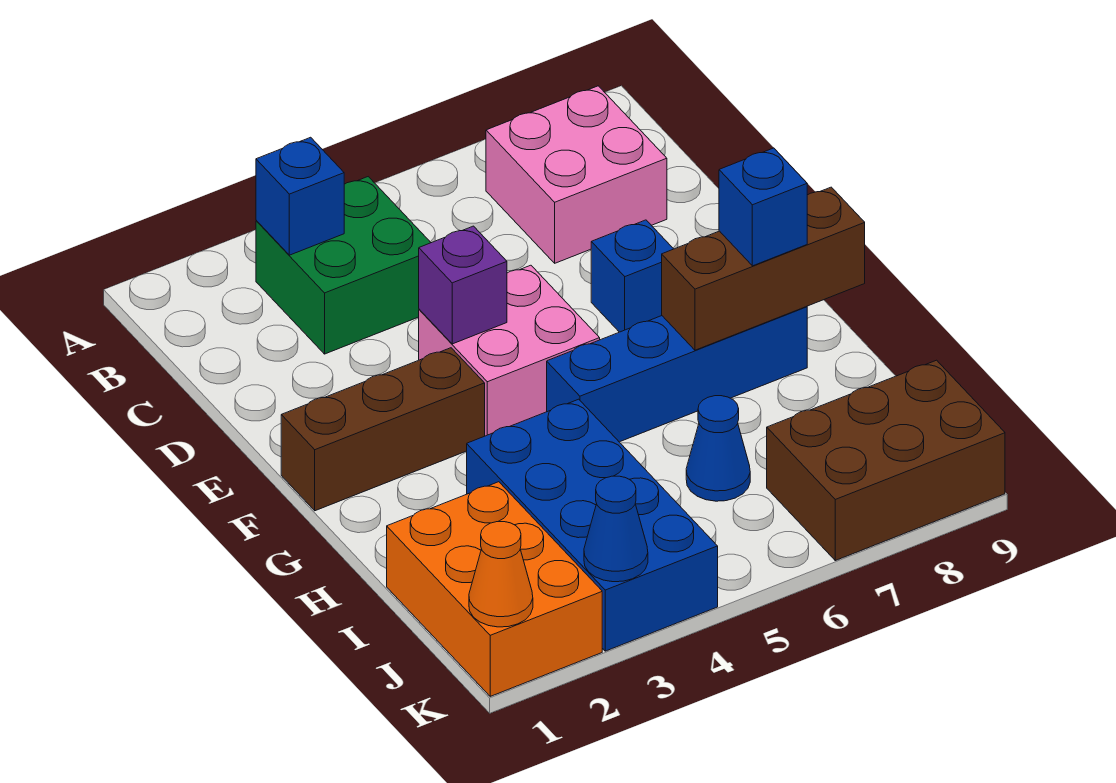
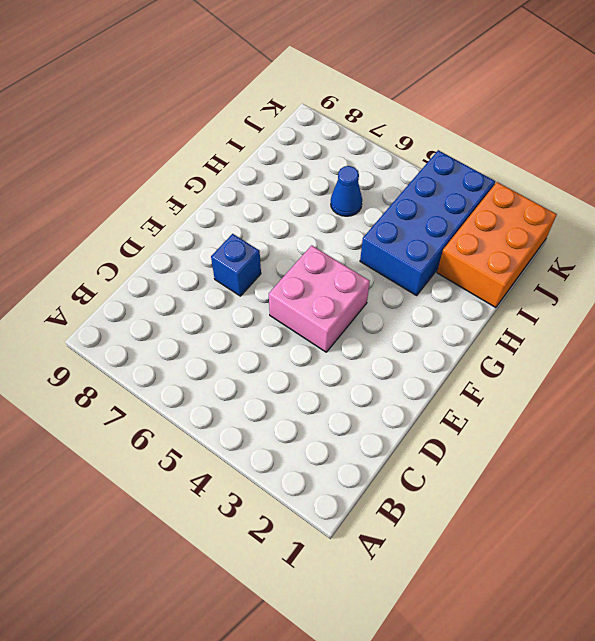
none -> green 2x2 brick [256,177,431,354]
none -> pink 2x2 brick [486,86,667,263]
none -> brown 1x3 brick [281,348,485,511]

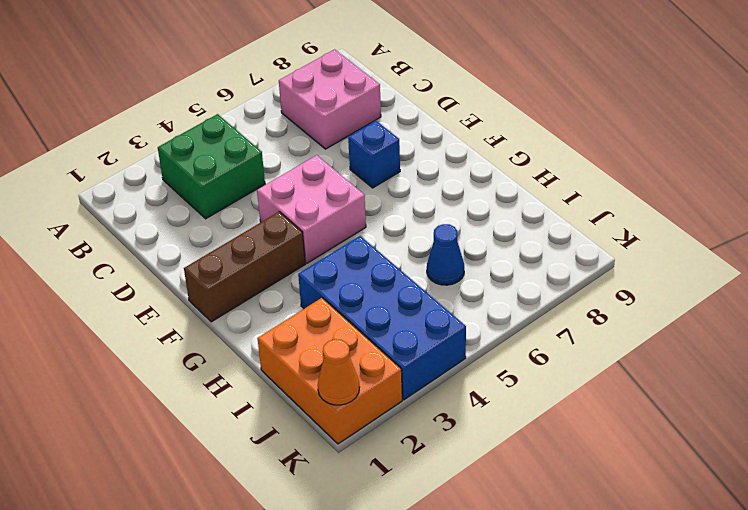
none -> blue 1x4 brick [547,306,807,442]
none -> brown 2x3 brick [767,360,1005,561]
none -> blue 1x1 brick [256,137,344,255]

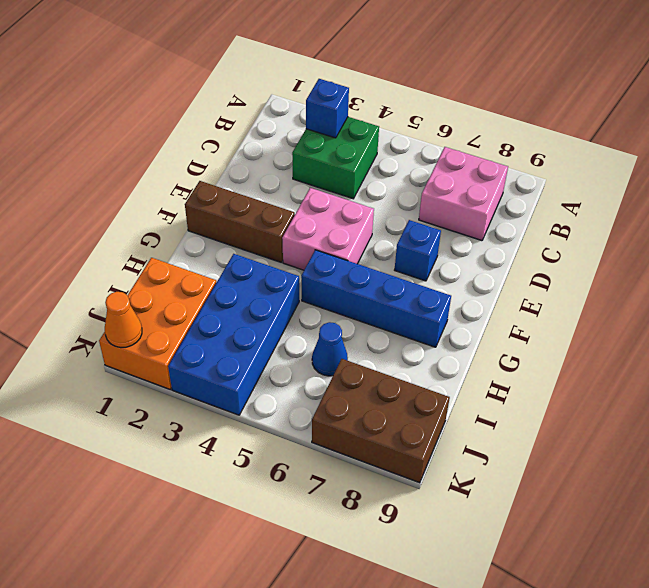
none -> purple 1x1 brick [419,226,507,344]
none -> brown 1x3 brick [662,187,865,350]
none -> blue 1x1 cone [584,476,648,582]

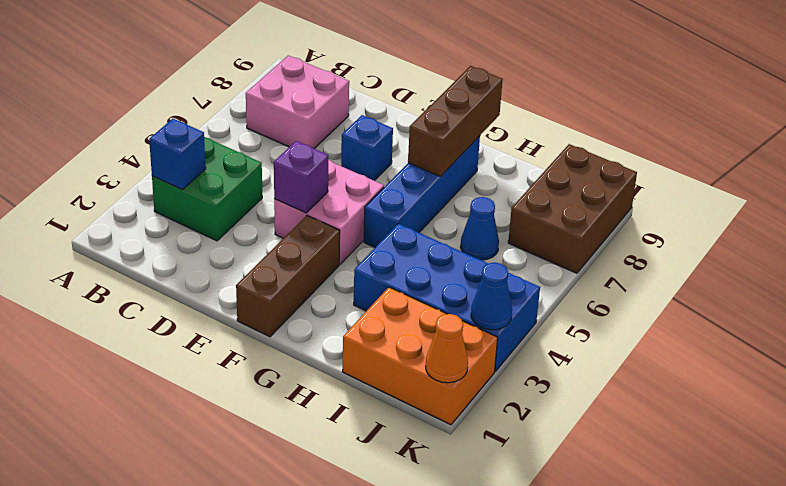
none -> blue 1x1 brick [719,148,807,266]

